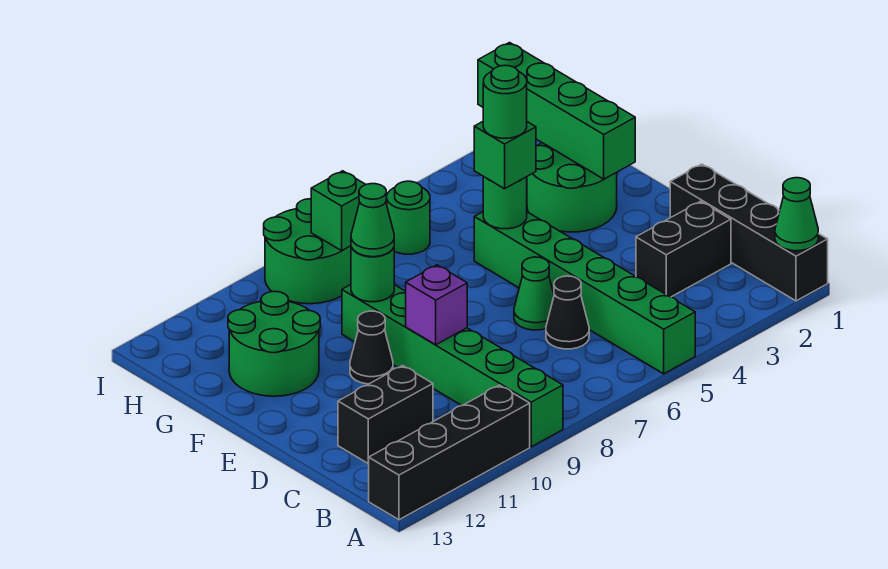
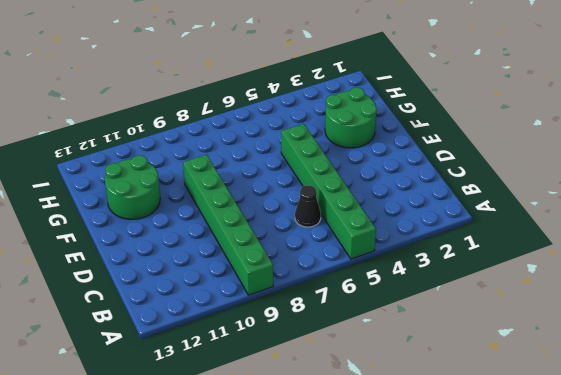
none -> black 1x4 brick [670,164,828,301]
none -> black 1x4 brick [368,385,530,520]
none -> black 1x2 brick [636,201,731,297]

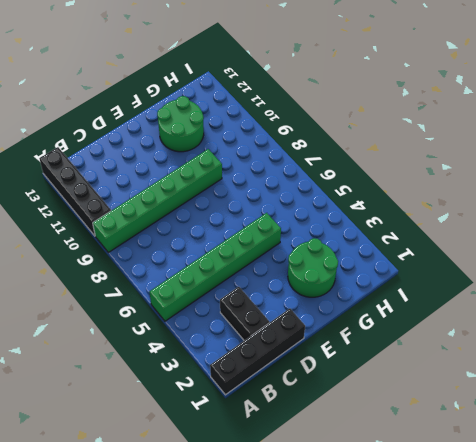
none -> black 1x1 cone [546,276,589,349]
none -> black 1x2 brick [338,366,433,463]
none -> green 1x1 cone [514,257,554,330]

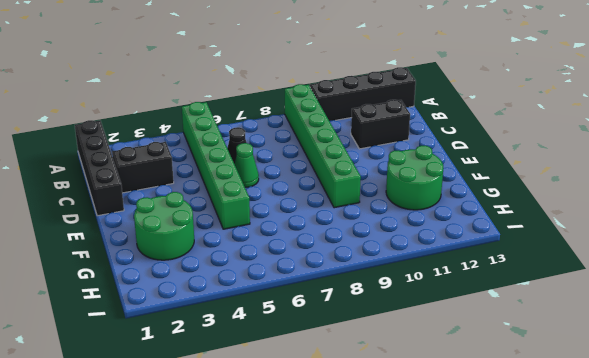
none -> black 1x1 cone [350,311,393,384]
none -> green 1x1 round brick [387,181,430,254]
none -> green 2x2 round brick [264,199,351,304]

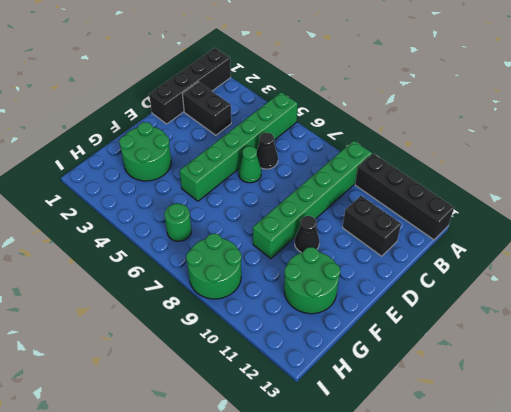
none -> green 1x1 cone [775,178,818,251]
none -> purple 1x1 brick [406,265,467,345]
none -> green 1x4 brick [478,43,635,179]

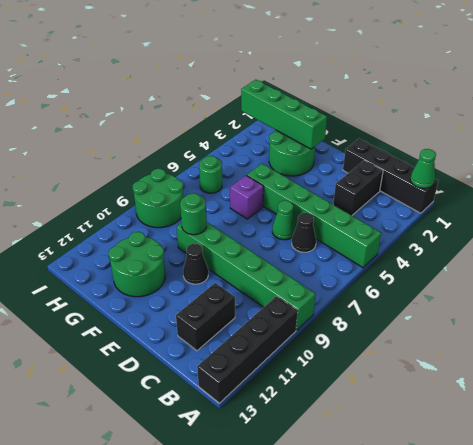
purple 1x1 brick [230,175,264,219] -> purple 1x1 brick moved to [406,265,467,345]
none -> green 1x1 round brick [483,177,527,229]
none -> green 1x1 brick [311,171,366,251]
none -> green 1x1 brick [474,122,536,189]

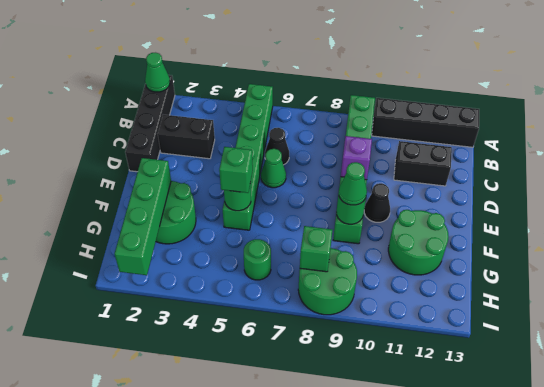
none -> green 1x1 round brick [483,65,527,138]

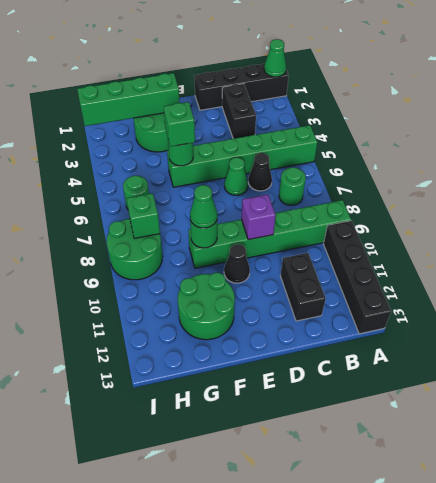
green 1x1 round brick [279,167,306,205] -> green 1x1 round brick moved to [483,65,527,138]

